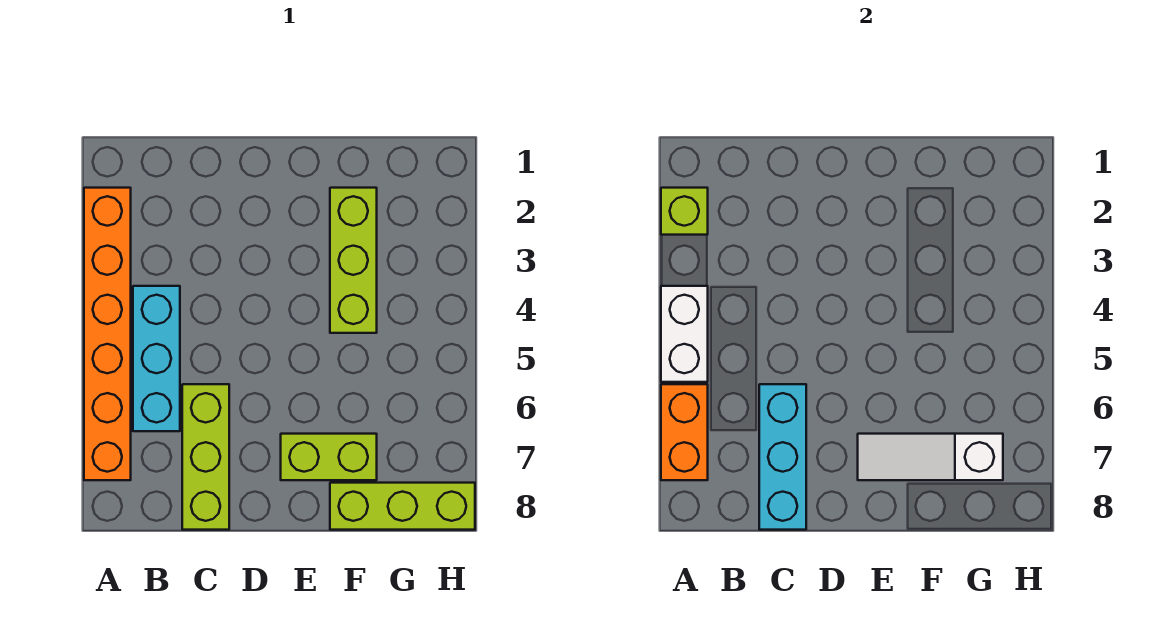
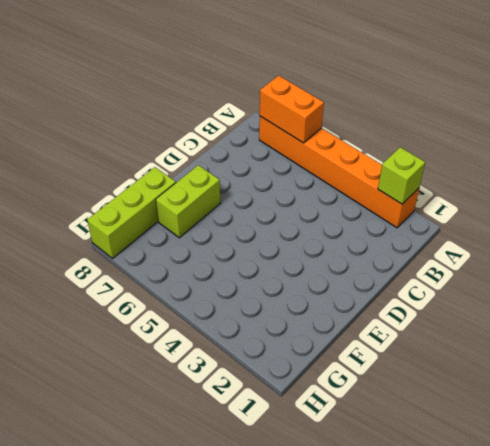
none -> cyan 1x3 brick [133,286,180,431]
none -> lime 1x3 brick [182,384,229,530]

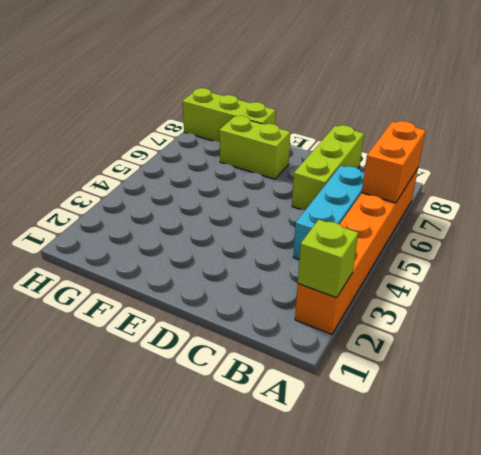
none -> lime 1x3 brick [330,188,377,333]
none -> white 1x2 brick [661,286,708,382]

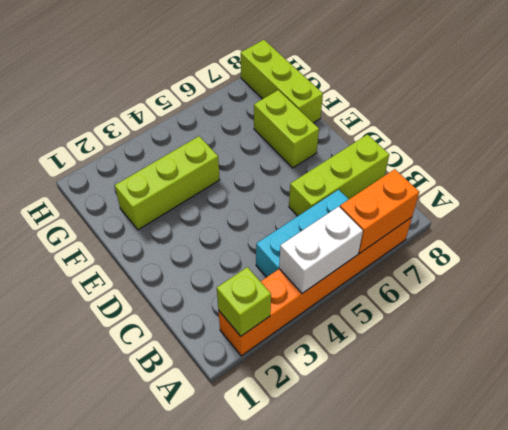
none -> cyan 1x3 brick [759,384,806,530]
none -> white 1x3 slope [858,434,1003,480]

